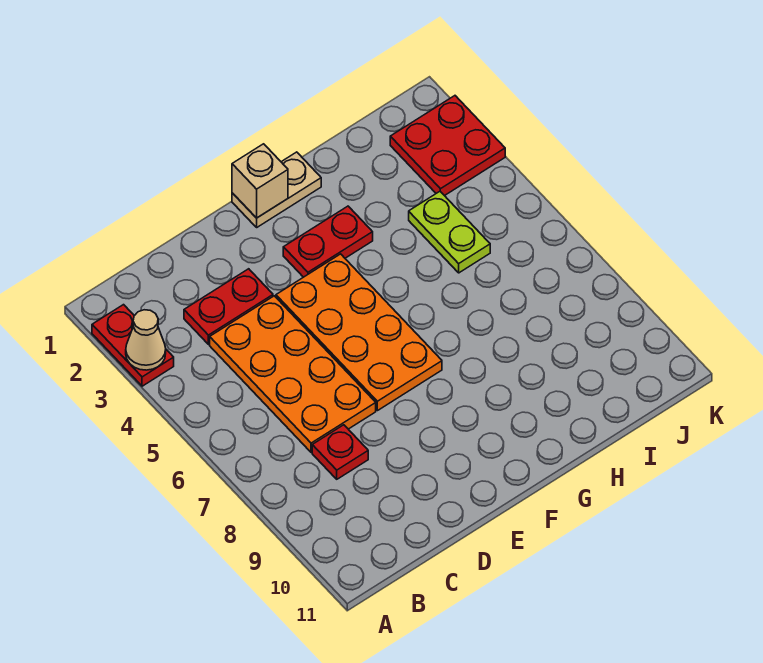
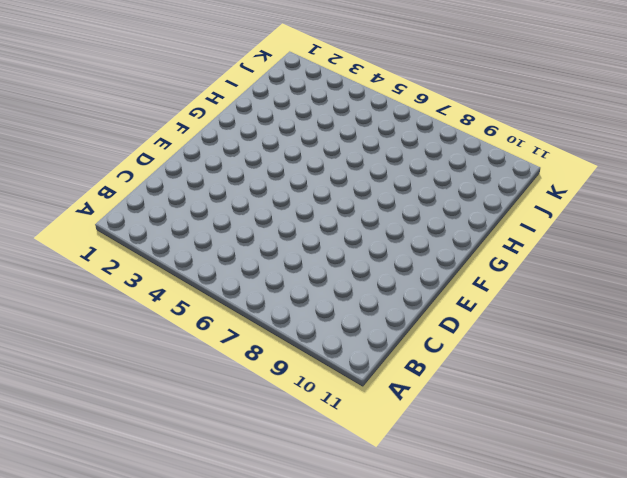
none -> red 1x2 plate [92,305,174,386]
none -> red 1x2 plate [184,269,273,344]

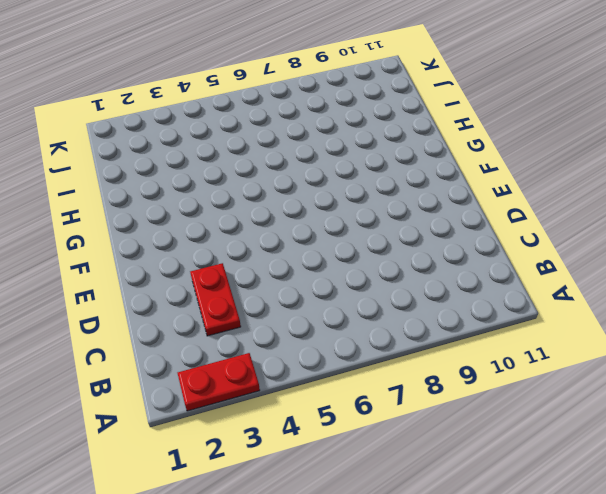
none -> orange 2x4 plate [210,296,376,452]
none -> red 1x1 plate [312,425,368,479]

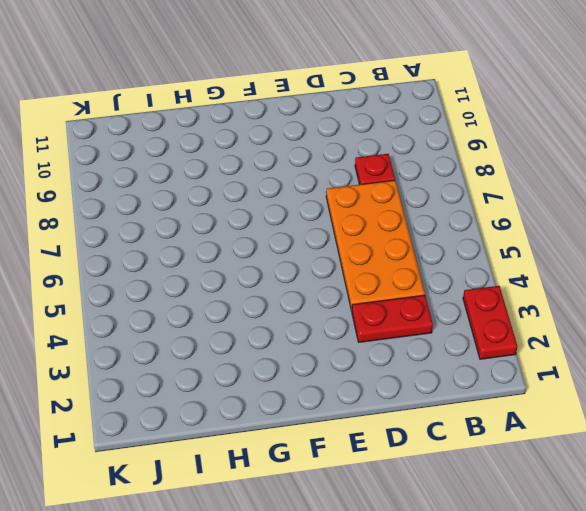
none -> orange 2x4 plate [276,254,442,411]
none -> tan 1x2 plate [232,152,321,227]

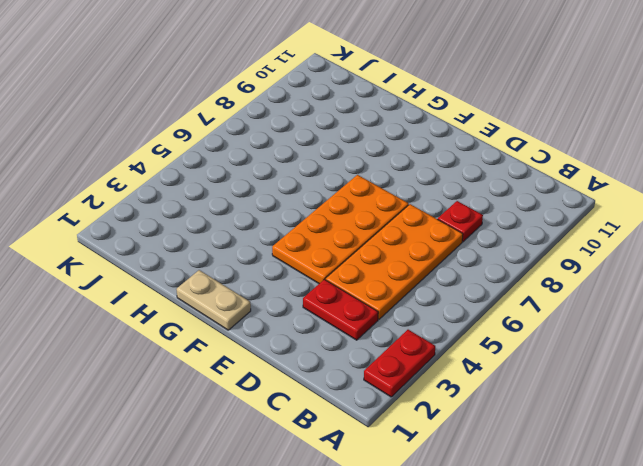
none -> red 1x2 plate [283,206,373,277]
none -> lime 1x2 plate [409,192,490,273]

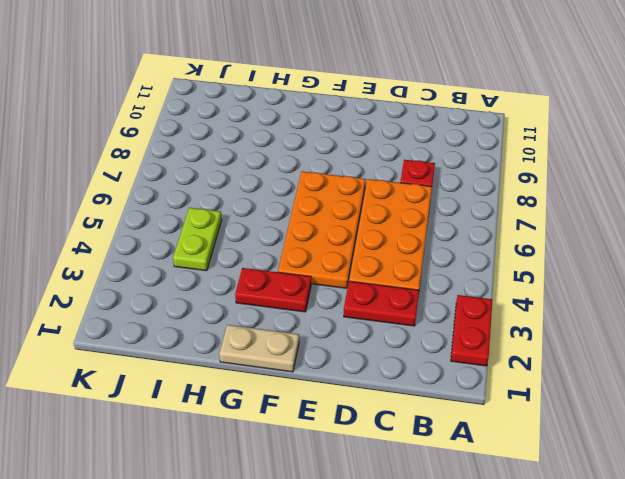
none -> red 2x2 plate [390,96,505,196]
none -> tan 1x1 cone [126,310,166,370]

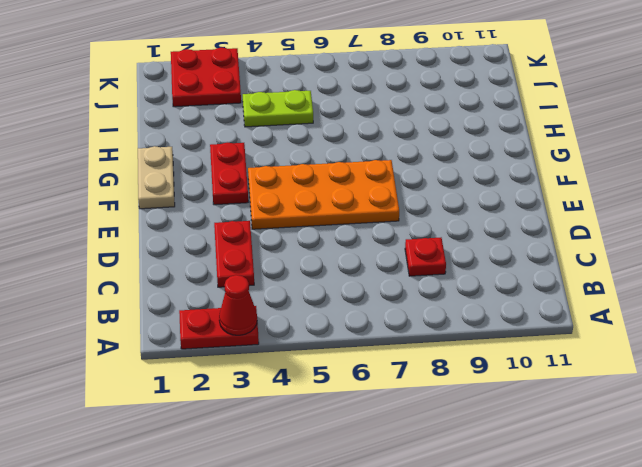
red 1x1 cone [219,275,257,335] -> tan 1x1 cone [126,310,166,370]
none -> orange 2x4 plate [210,296,376,452]
none -> tan 1x1 brick [232,144,288,218]

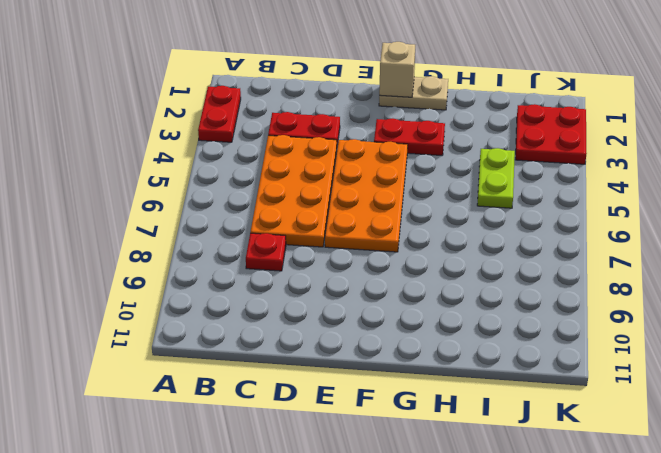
none -> tan 1x1 cone [126,310,166,370]

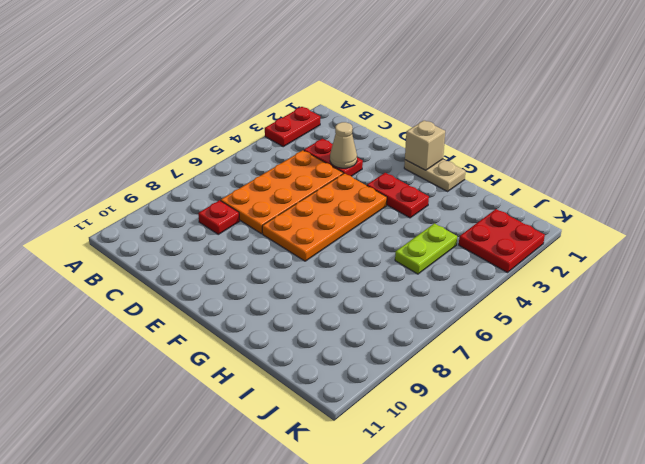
tan 1x1 cone [330,122,357,168] -> tan 1x1 cone moved to [126,310,166,370]

